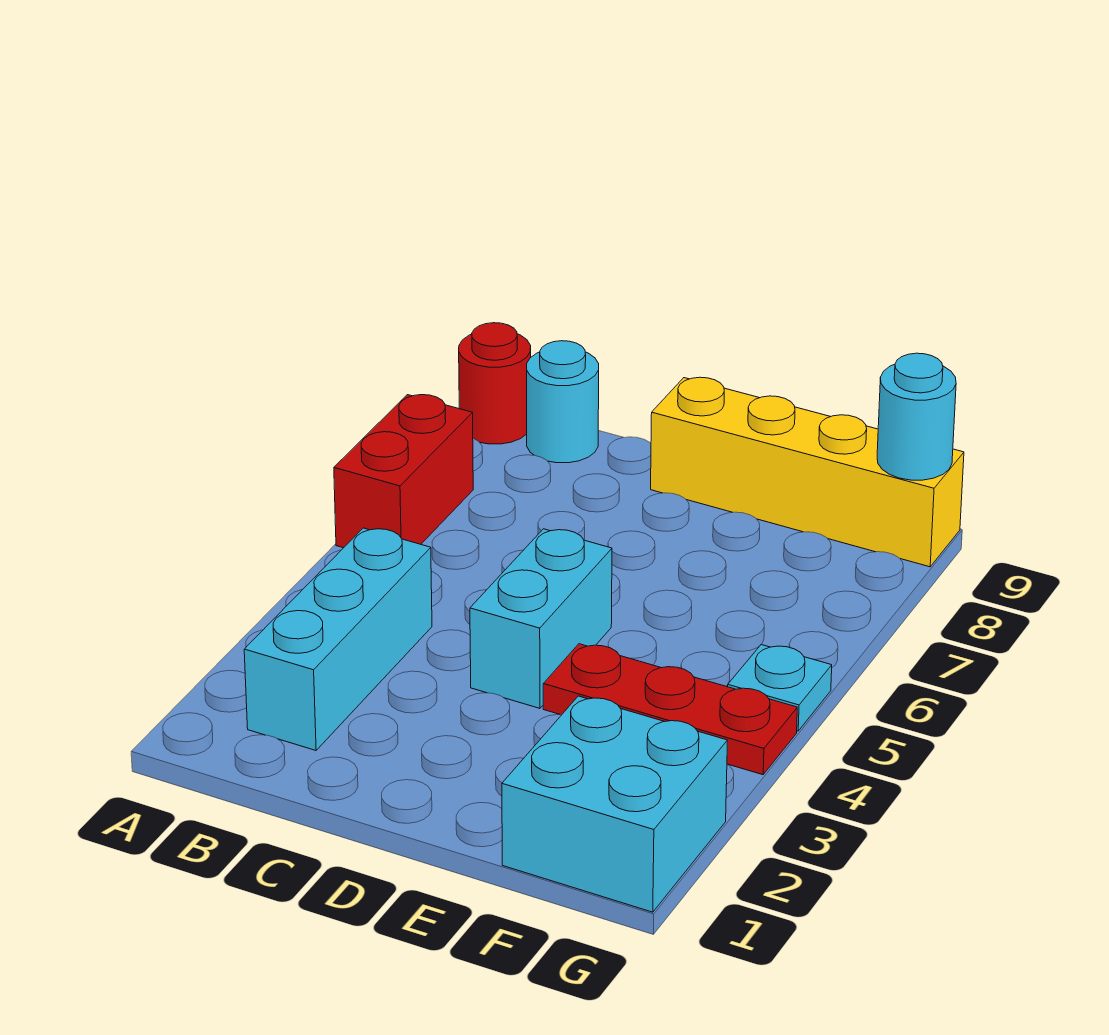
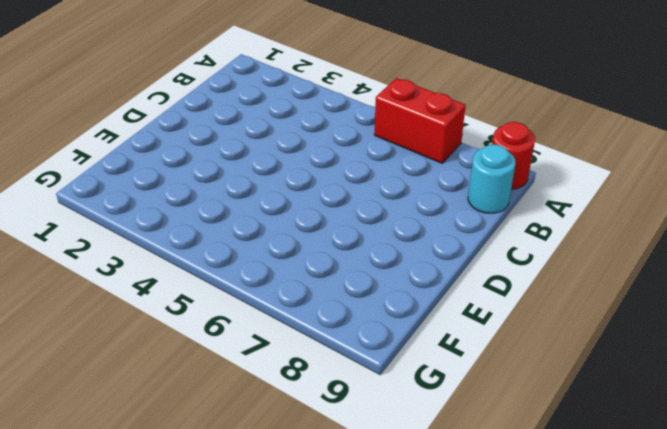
none -> cyan 1x3 brick [244,528,432,750]
none -> cyan 1x2 brick [470,529,612,708]

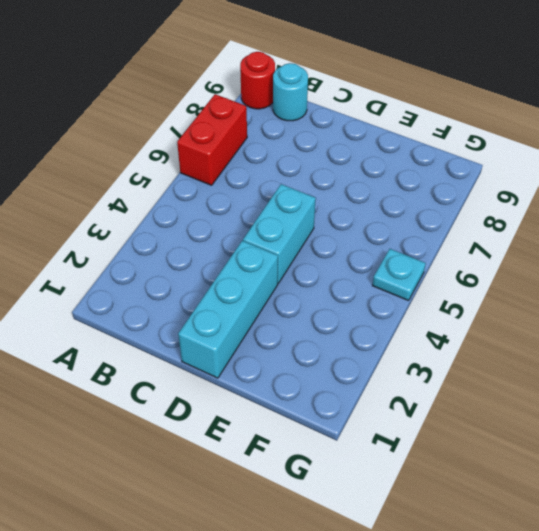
cyan 1x3 brick [178,241,278,378] -> cyan 1x3 brick moved to [244,528,432,750]
none -> yellow 1x4 brick [651,377,964,567]
none -> red 1x3 plate [543,644,797,775]

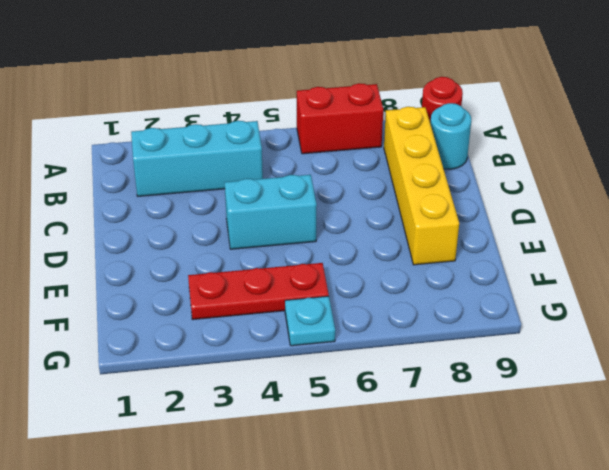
yellow 1x4 brick [384,107,459,265] -> yellow 1x4 brick moved to [651,377,964,567]
red 1x3 plate [188,263,329,320] -> red 1x3 plate turned to [543,644,797,775]
none -> cyan 2x2 brick [502,696,728,912]
none -> cyan 1x1 round brick [877,353,956,480]

